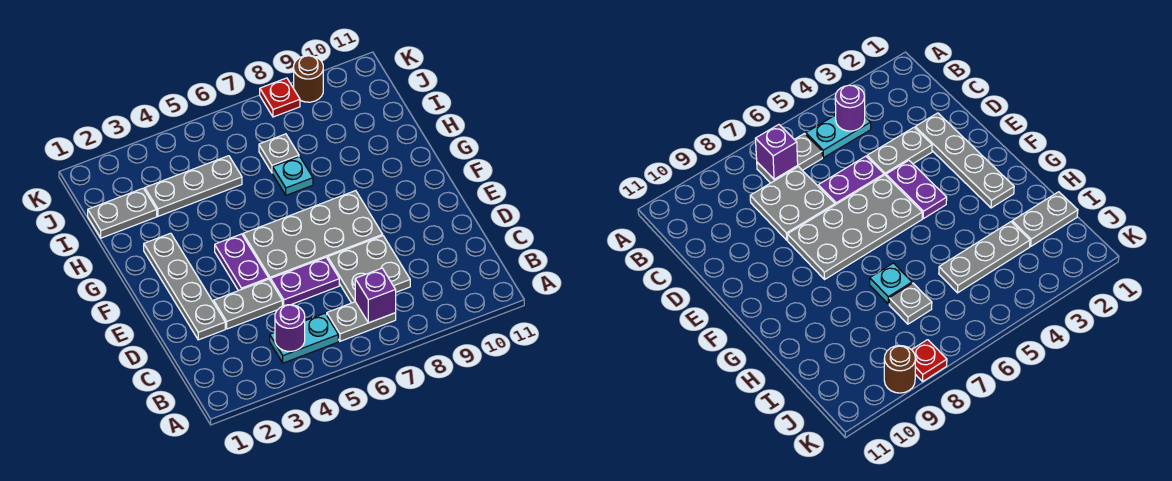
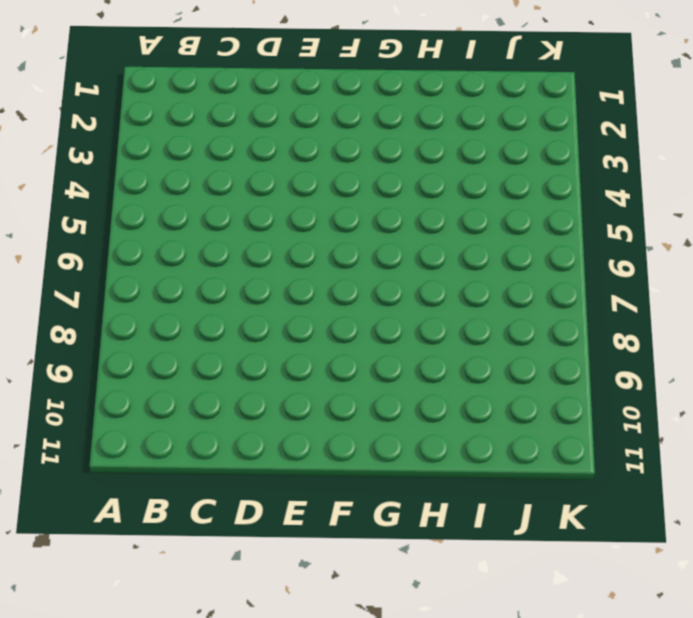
none -> cyan 1x2 plate [270,313,338,363]
none -> grey 1x2 plate [327,302,396,341]
none -> grey 2x2 plate [328,236,410,303]

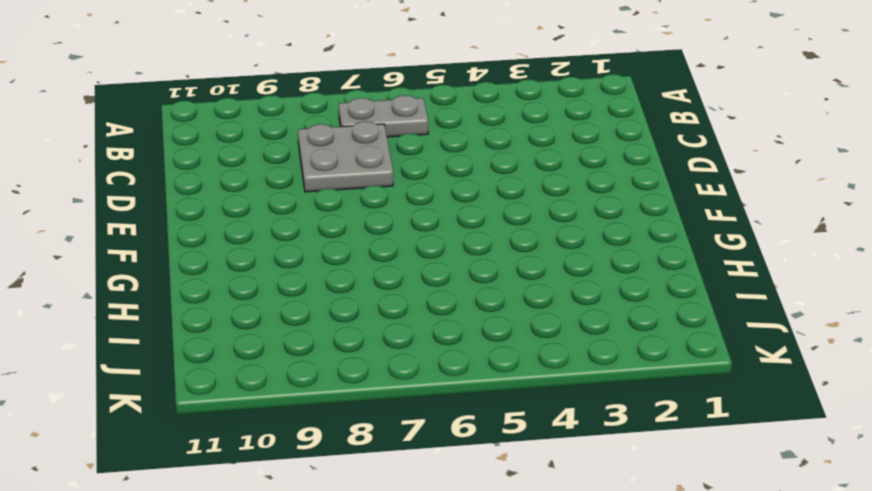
none -> cyan 1x2 plate [270,313,338,363]
none -> grey 1x4 plate [144,233,225,340]
none -> grey 1x2 plate [214,279,282,329]

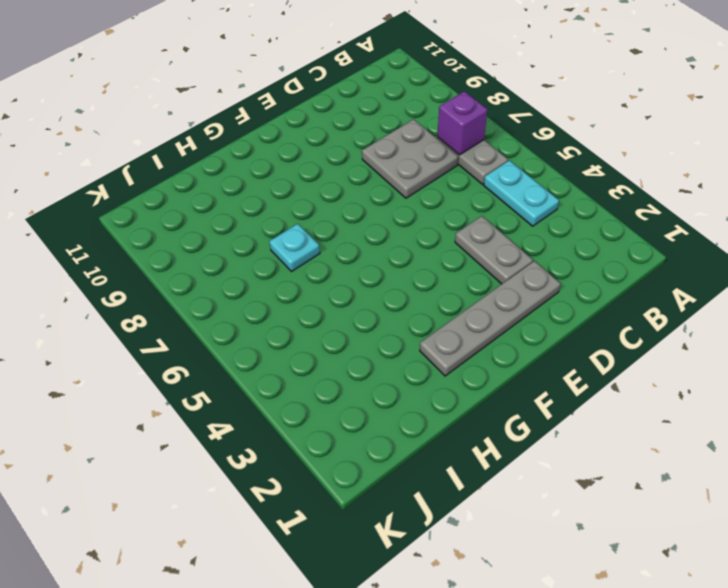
none -> purple 1x2 plate [271,258,339,306]
none -> purple 1x2 plate [215,234,269,291]
none -> grey 2x4 plate [243,191,383,281]

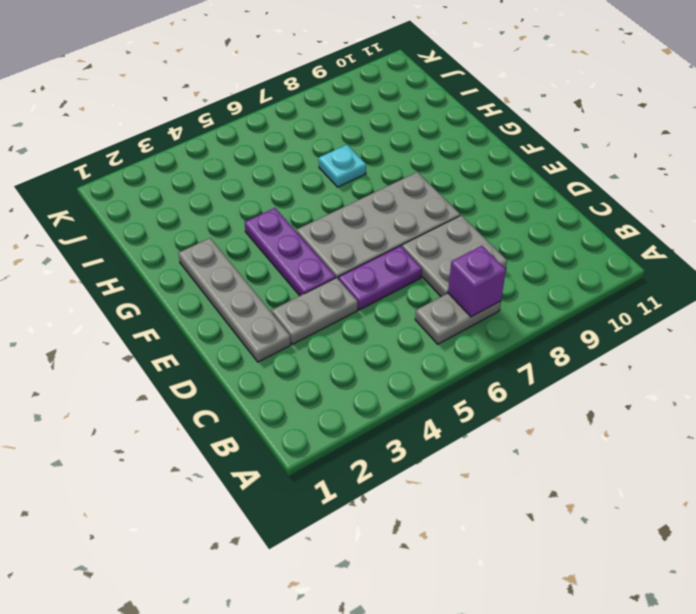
purple 1x3 plate [245,208,336,296] -> purple 1x2 plate [215,234,269,291]
none -> cyan 1x2 plate [270,313,338,363]
none -> grey 1x2 plate [88,188,157,238]
none -> grey 1x3 plate [145,156,242,216]

